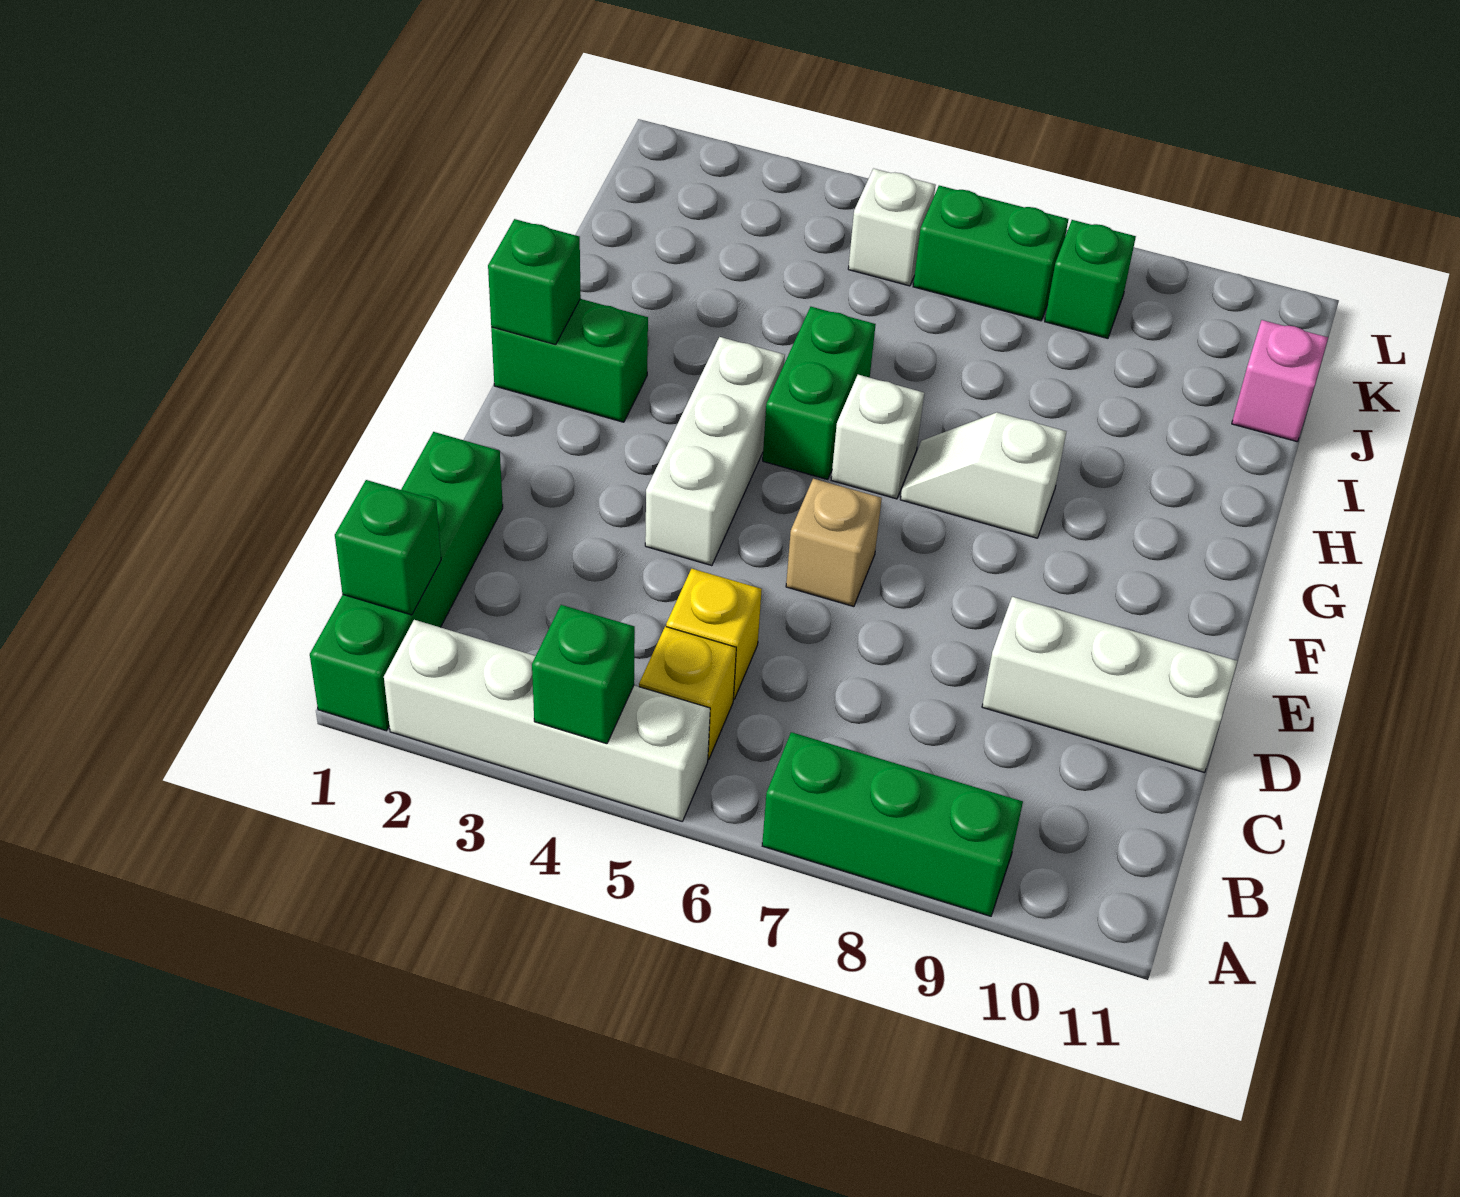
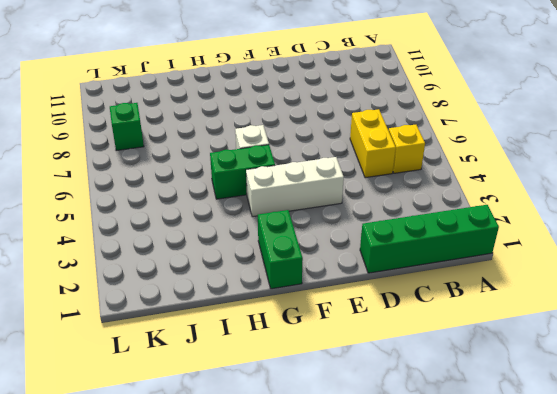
yellow 1x2 brick [350,109,396,178] -> yellow 1x1 brick [666,569,762,700]
none -> white 1x4 brick [384,620,710,821]
none -> green 1x3 brick [762,732,1023,916]
none -> white 1x3 brick [982,597,1237,773]

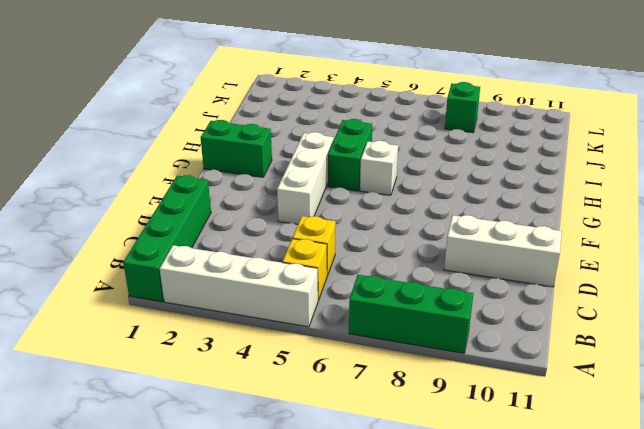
none -> tan 1x1 brick [786,479,882,607]
none -> white 1x2 slope [900,412,1066,538]
none -> pink 1x1 brick [1232,320,1328,442]

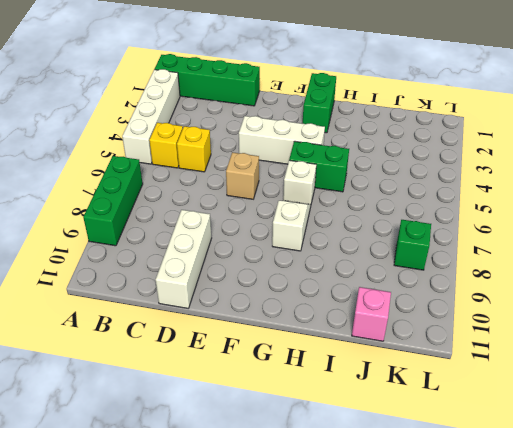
none -> white 1x1 brick [848,169,936,286]
none -> green 1x2 brick [913,186,1068,321]
none -> green 1x1 brick [532,605,635,744]

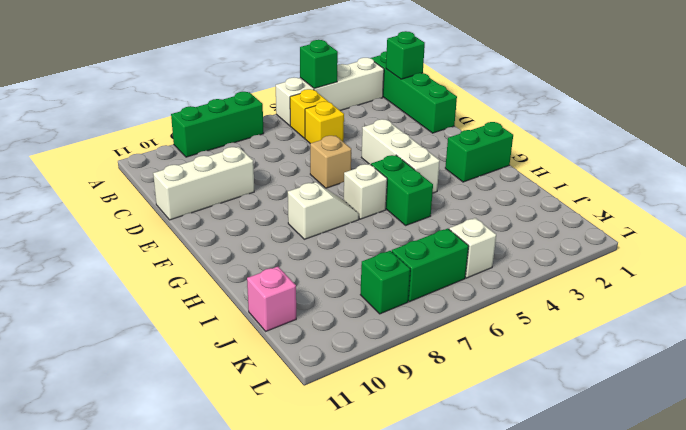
none -> green 1x1 brick [488,219,581,345]

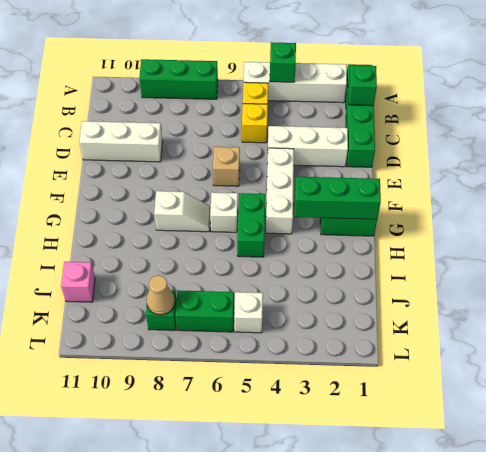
white 1x3 brick [268,126,348,167] -> none
green 1x3 brick [294,177,381,219] -> green 1x1 brick [488,219,581,345]
tan 1x1 cone [146,275,175,315] -> none

